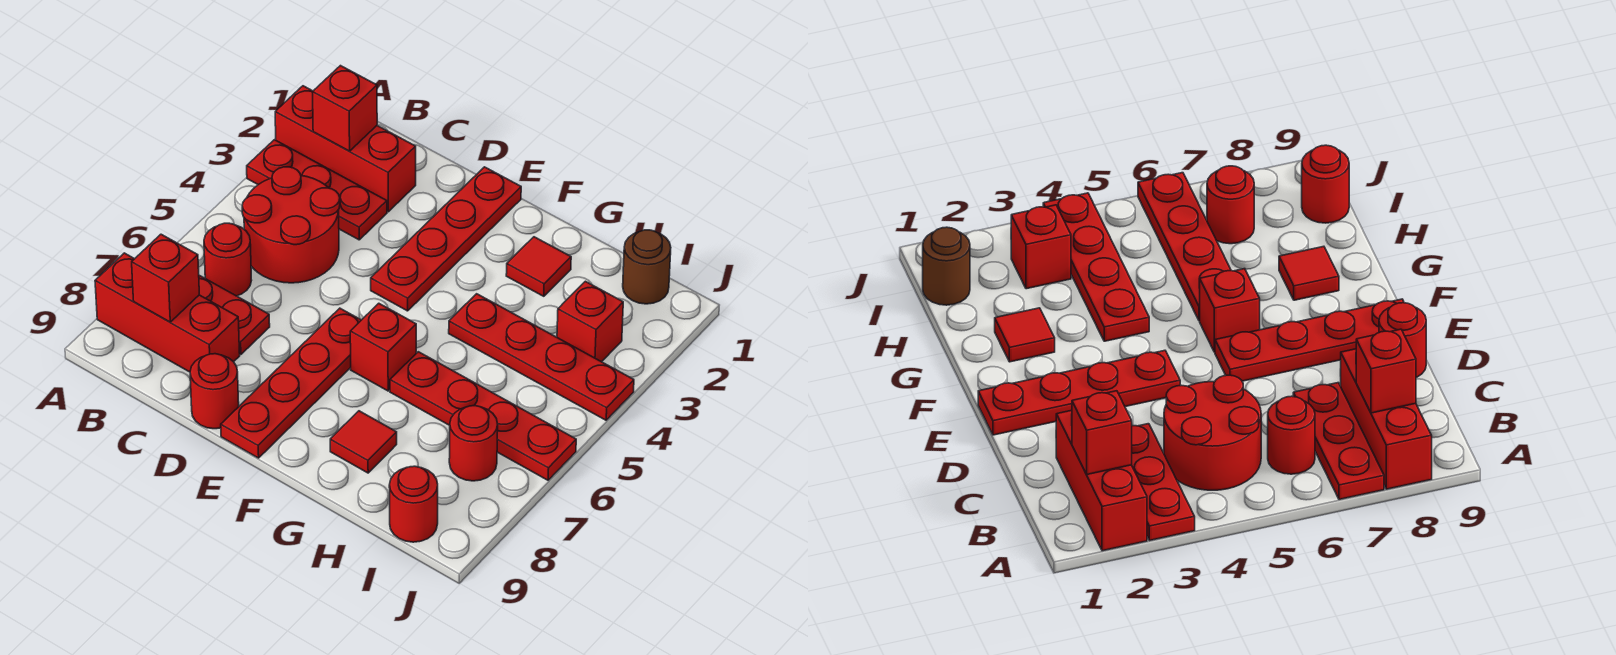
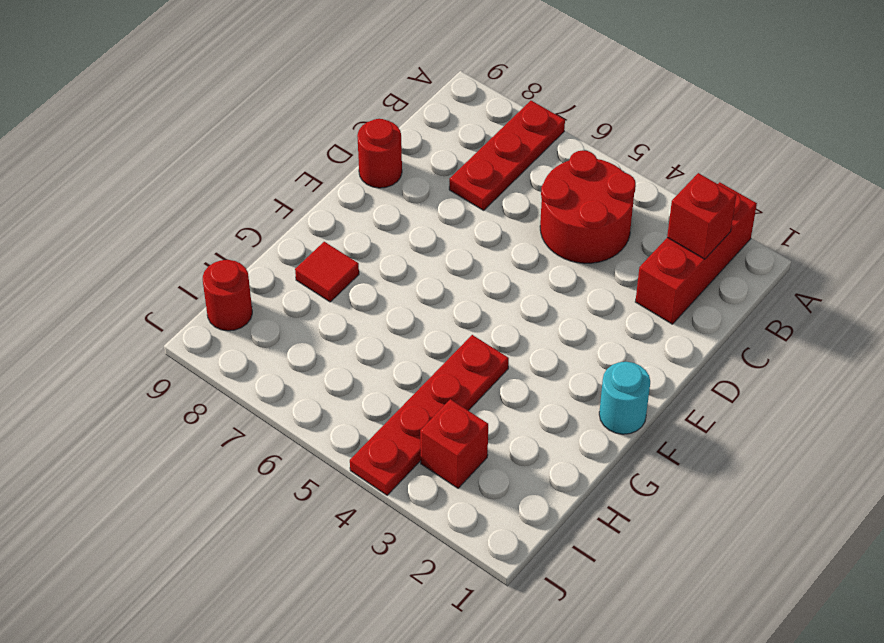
cyan 1x1 round brick [599,362,650,434] -> none
none -> red 1x3 plate [247,140,387,240]
none -> red 1x3 brick [95,253,240,372]
none -> red 1x1 round brick [204,223,252,296]

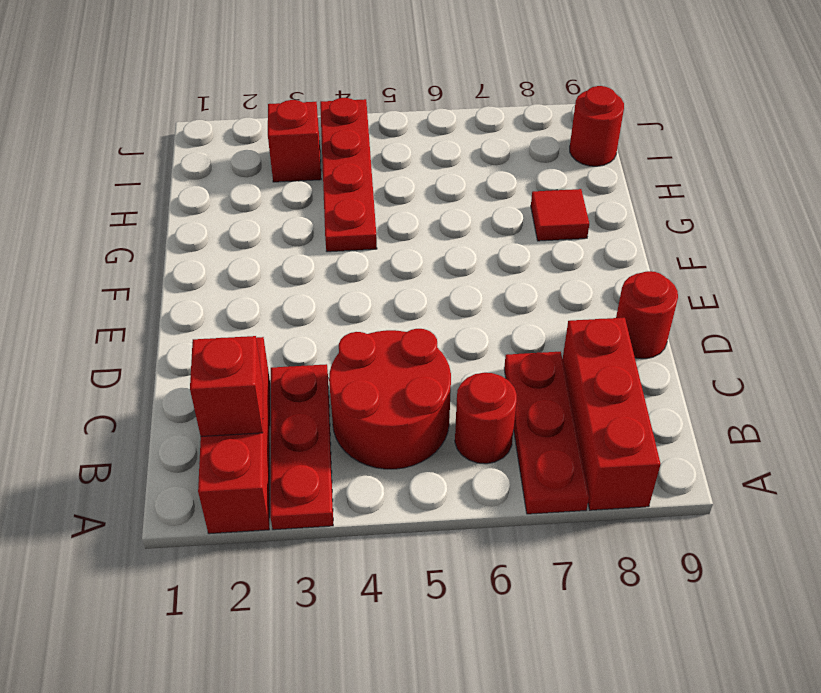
none -> red 1x4 plate [371,167,521,311]
none -> red 1x4 plate [221,308,361,458]
none -> red 1x1 brick [350,303,416,391]

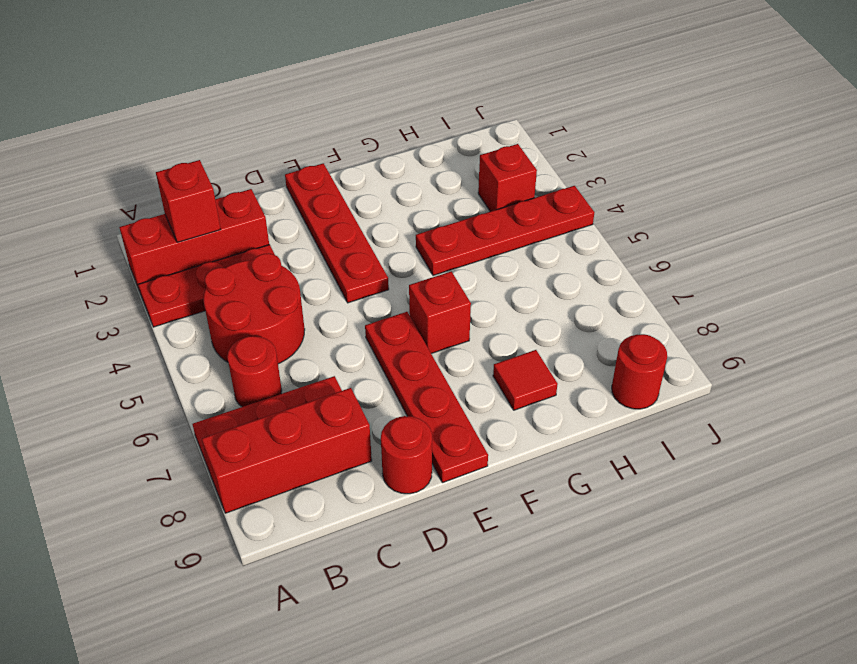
none -> red 1x1 tile [506,237,571,296]
none -> red 1x4 plate [390,352,576,480]
none -> brown 1x1 round brick [623,230,671,304]

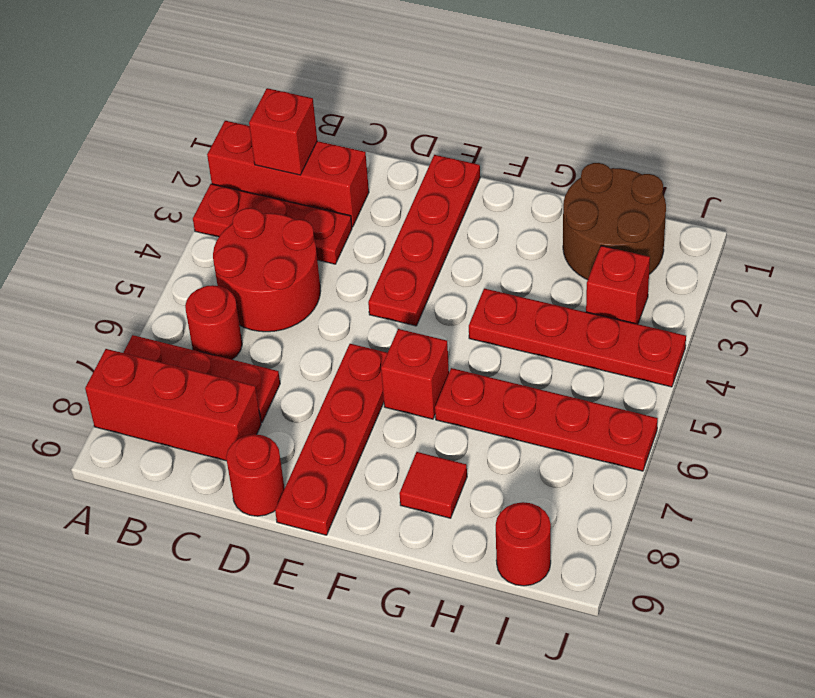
brown 2x2 round brick [563,163,666,280] -> brown 1x1 round brick [623,230,671,304]
none -> red 1x1 tile [506,237,571,296]
none -> red 1x1 round brick [449,406,498,481]
none -> red 1x1 brick [132,234,199,322]

